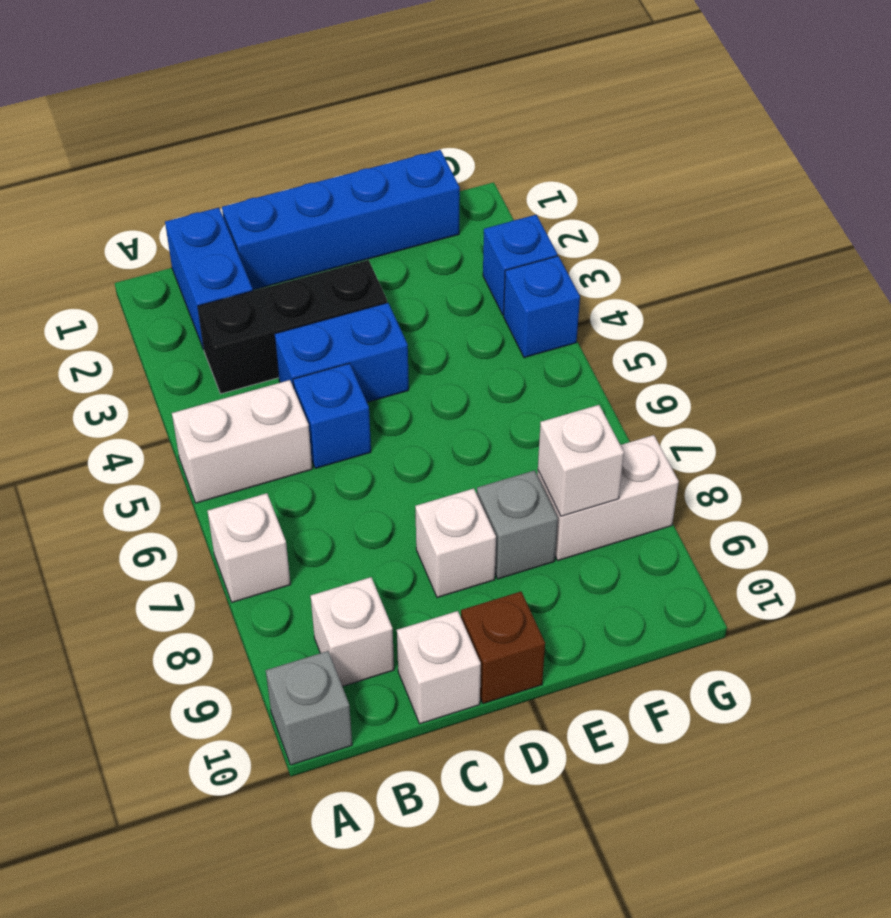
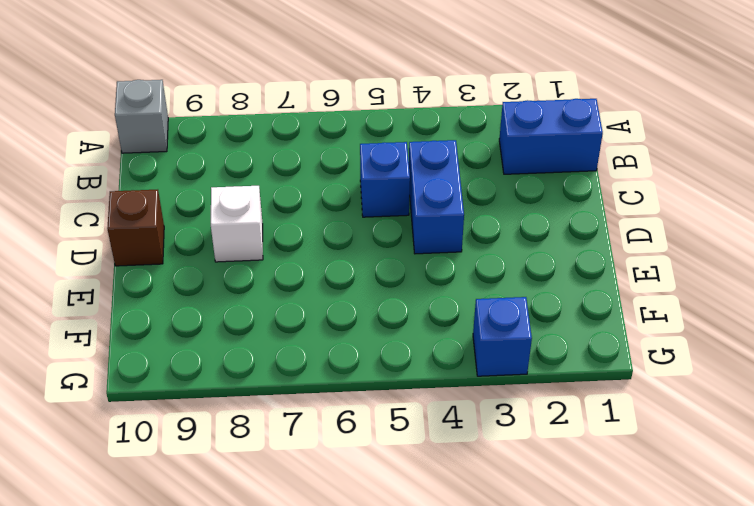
none -> white 1x2 brick [172,380,312,503]
none -> white 1x1 brick [208,493,291,602]
none -> black 1x3 brick [198,260,387,394]

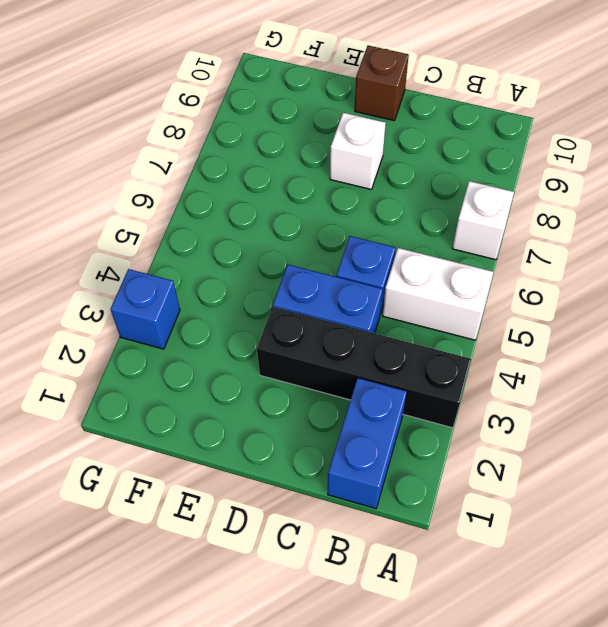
black 1x4 brick [257,307,471,428] -> black 1x3 brick [198,260,387,394]
none -> grey 1x1 brick [266,651,352,765]
none -> white 1x1 brick [311,577,394,686]
none -> blue 1x4 brick [222,150,460,290]

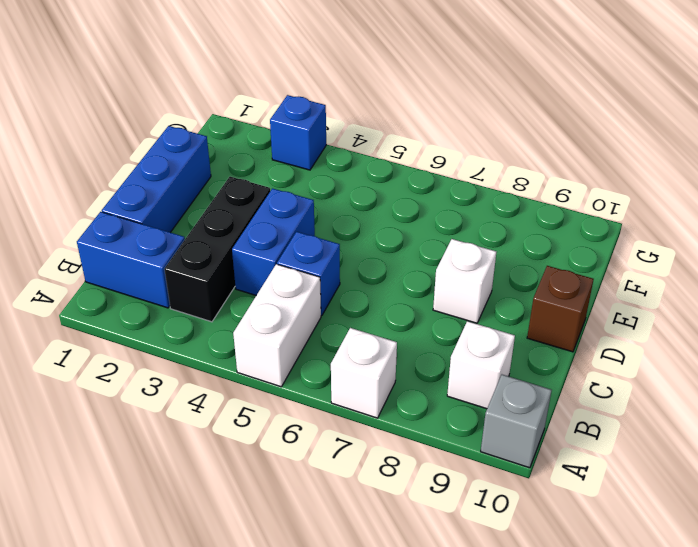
blue 1x3 brick [102,126,211,232] -> blue 1x4 brick [222,150,460,290]
none -> white 1x1 brick [397,611,481,724]
none -> grey 1x1 brick [477,470,558,579]
none -> white 1x2 brick [537,435,679,561]

